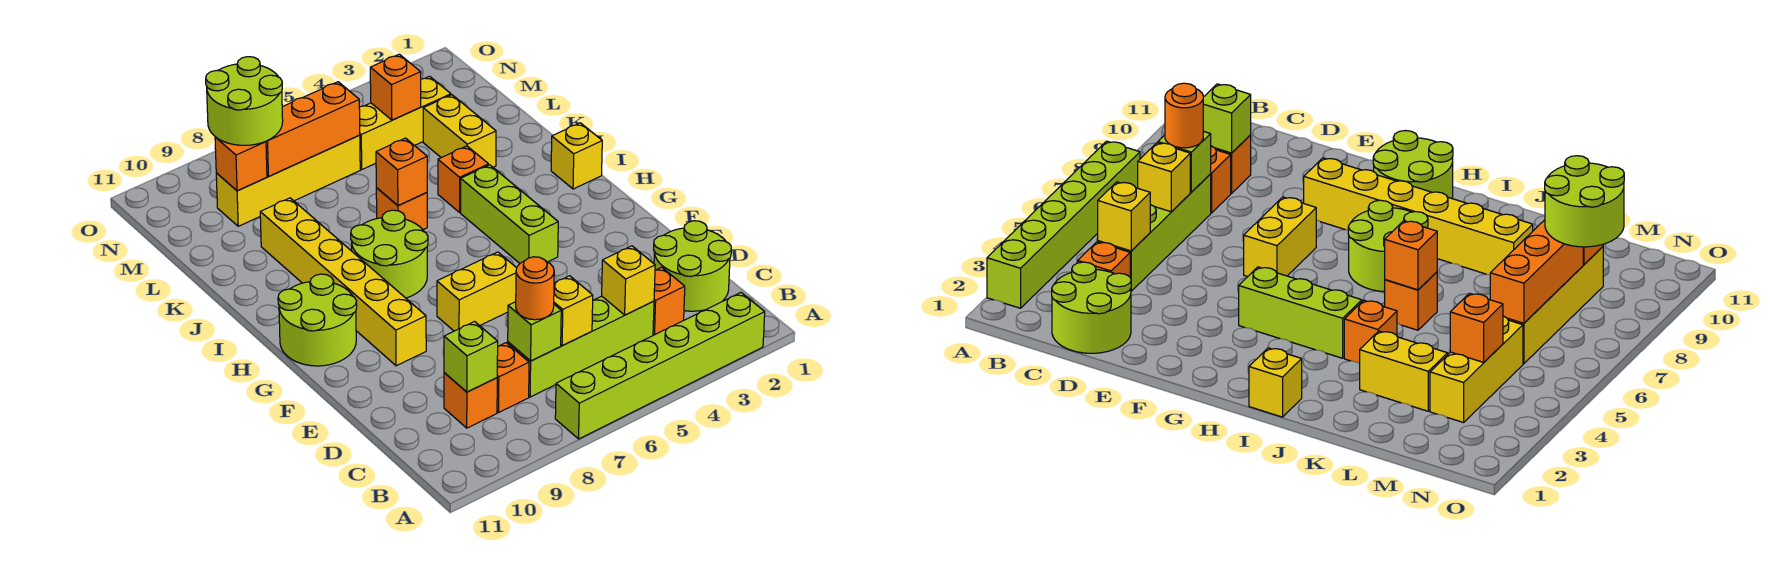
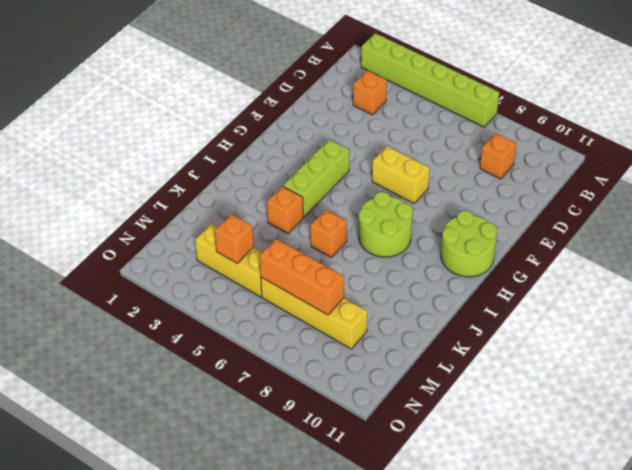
none -> lime 2x2 round brick [654,221,731,311]
none -> lime 1x4 brick [508,296,654,397]
none -> orange 1x1 brick [497,343,529,412]

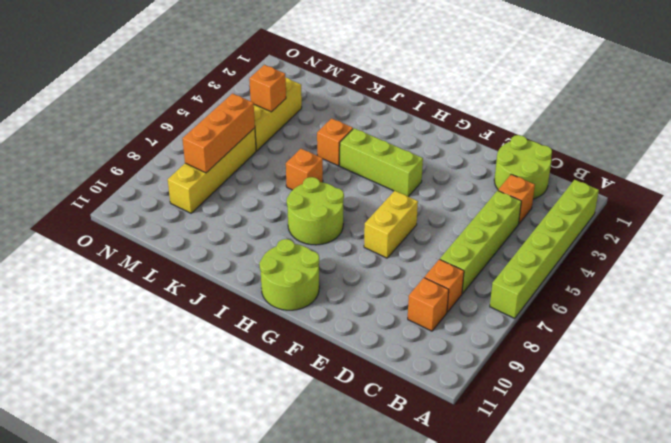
none -> yellow 1x6 brick [260,198,426,366]
none -> yellow 1x1 brick [551,123,602,189]
none -> yellow 1x2 brick [423,95,496,167]

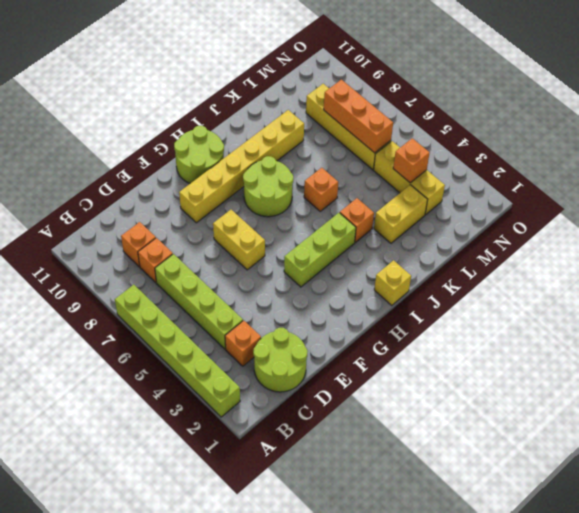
none -> yellow 1x1 brick [602,246,655,315]
none -> yellow 1x1 brick [554,276,593,346]
none -> lime 1x1 brick [508,302,561,361]

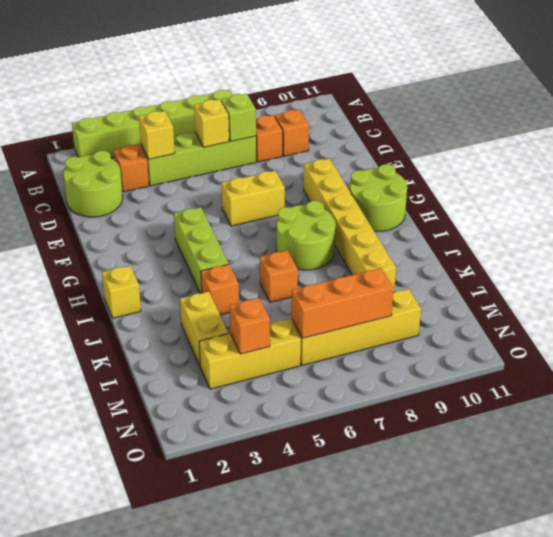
none -> lime 1x1 brick [444,322,498,392]
none -> orange 1x1 brick [376,138,427,206]
none -> orange 1x1 brick [215,137,267,191]

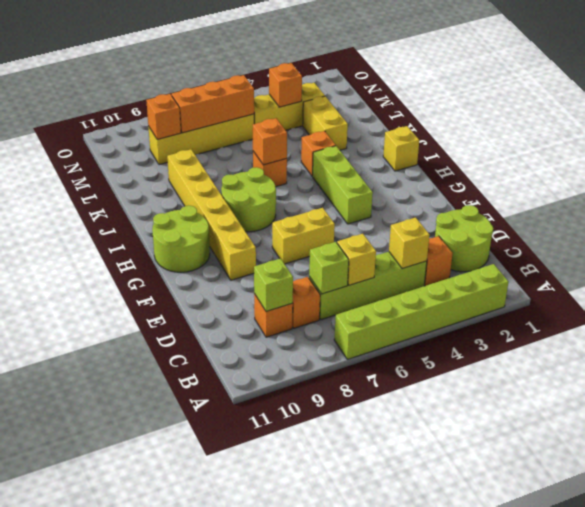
none -> orange 1x1 round brick [516,257,554,320]
none -> lime 2x2 round brick [206,57,283,145]

